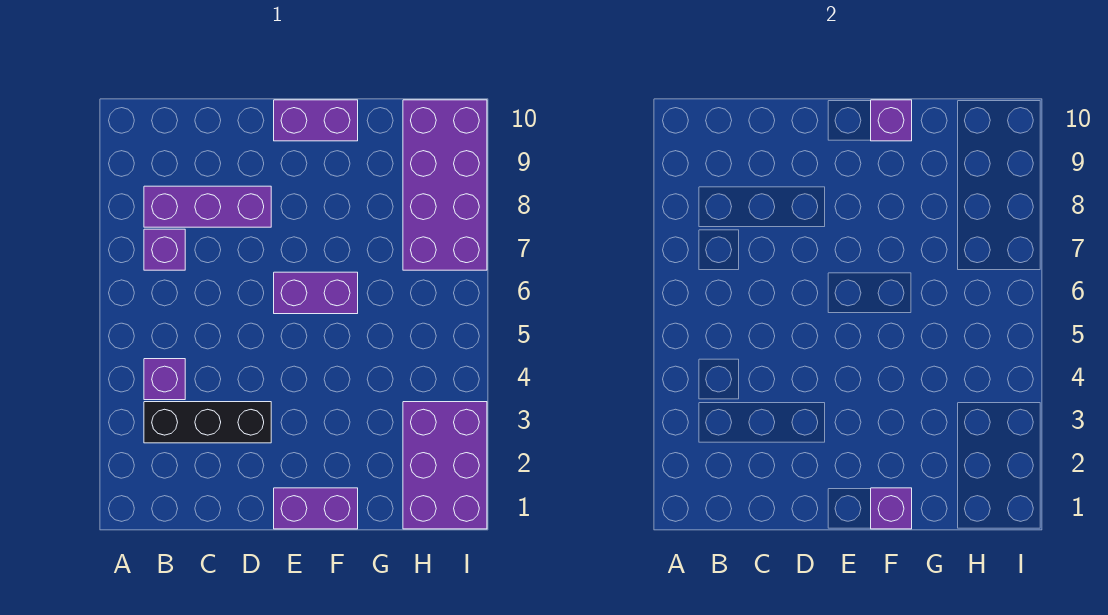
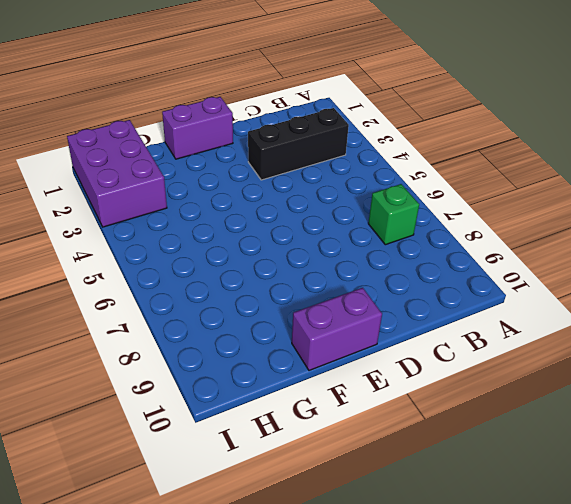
green 1x1 brick [368,184,419,245] -> purple 1x1 brick [144,229,185,270]
none -> purple 1x1 brick [144,359,185,400]
none -> purple 1x3 brick [144,186,271,227]

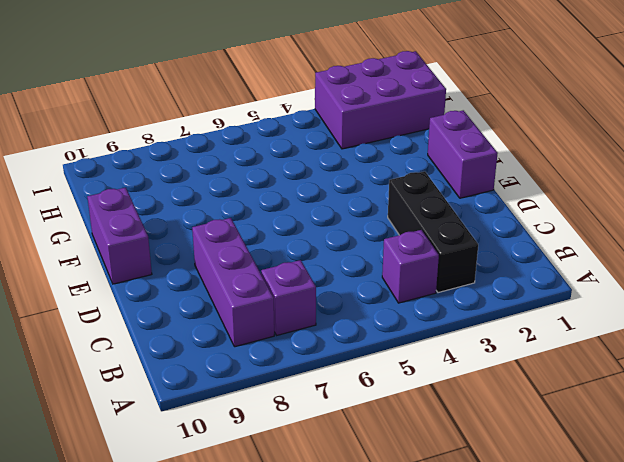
none -> purple 1x2 brick [274,272,358,314]
none -> purple 2x4 brick [403,100,487,270]

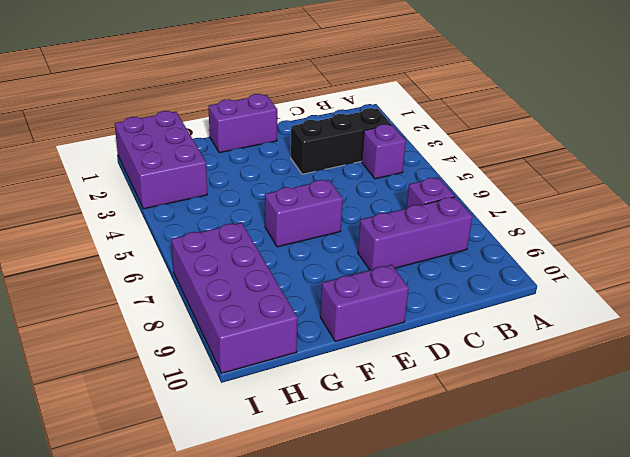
none -> purple 1x1 brick [871,488,912,529]
none -> purple 1x1 brick [871,100,912,141]

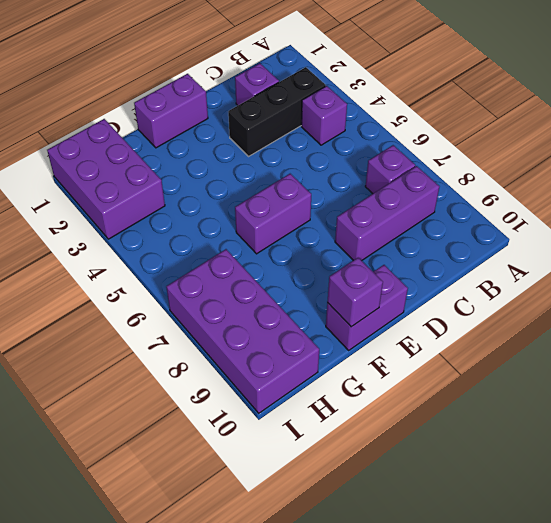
purple 1x1 brick [235,63,279,105] -> purple 1x1 brick moved to [871,488,912,529]

